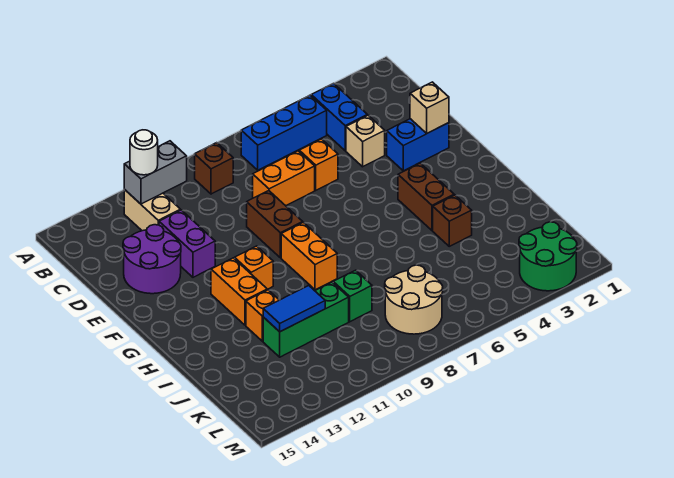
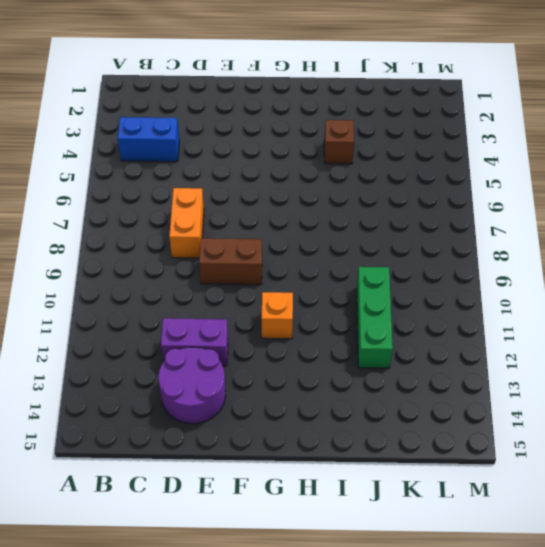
none -> blue 1x3 brick [241,95,327,170]
none -> brown 1x1 brick [195,143,233,194]
none -> tan 1x2 brick [124,189,181,231]

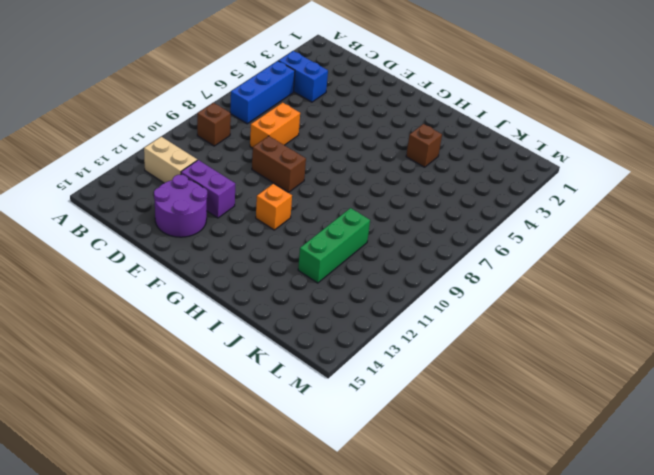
none -> tan 1x1 brick [346,115,385,167]
none -> orange 1x1 brick [299,139,338,190]
none -> blue 1x2 brick [387,119,449,171]

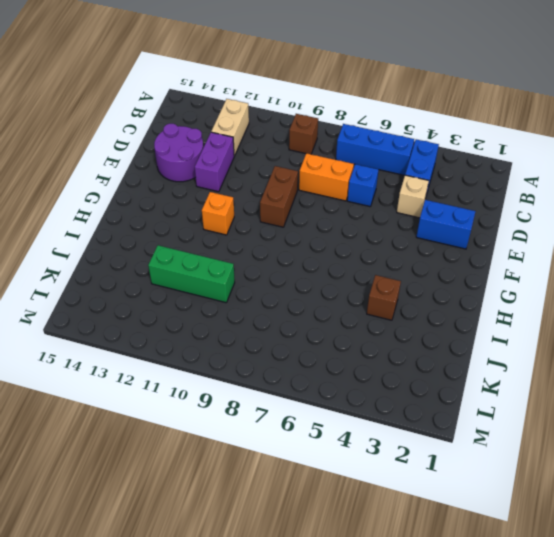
blue 1x1 brick [347,164,379,206] -> orange 1x1 brick [299,139,338,190]
none -> brown 1x2 brick [398,163,454,230]
none -> orange 1x2 brick [281,222,337,290]
none -> orange 1x2 brick [211,258,267,325]

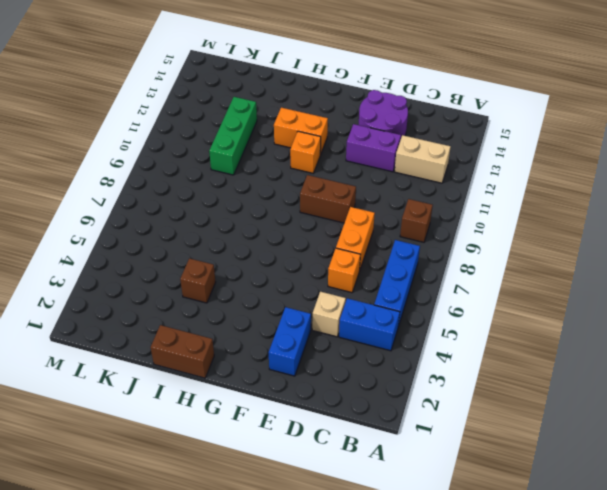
brown 1x2 brick [151,325,214,378] -> brown 1x2 brick moved to [398,163,454,230]
none -> orange 1x2 brick [281,222,337,290]
none -> orange 1x1 brick [246,290,279,341]
none -> green 1x1 brick [333,270,372,322]

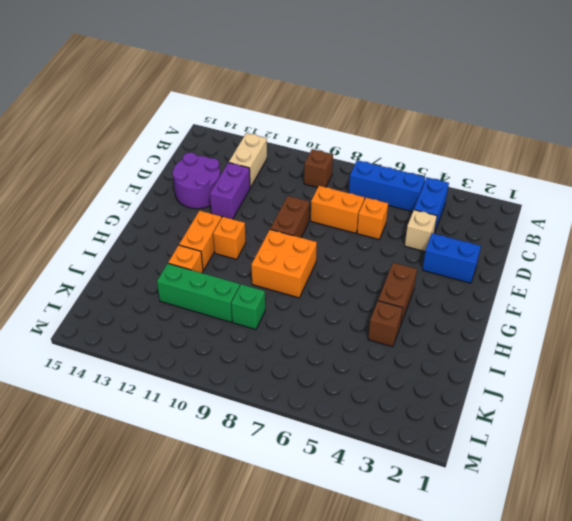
orange 2x2 brick [251,229,317,298] -> orange 1x2 brick [281,222,337,290]
none -> tan 2x2 round brick [385,265,443,334]
none -> green 2x2 round brick [519,222,577,291]
none -> grey 1x2 brick [124,141,187,204]

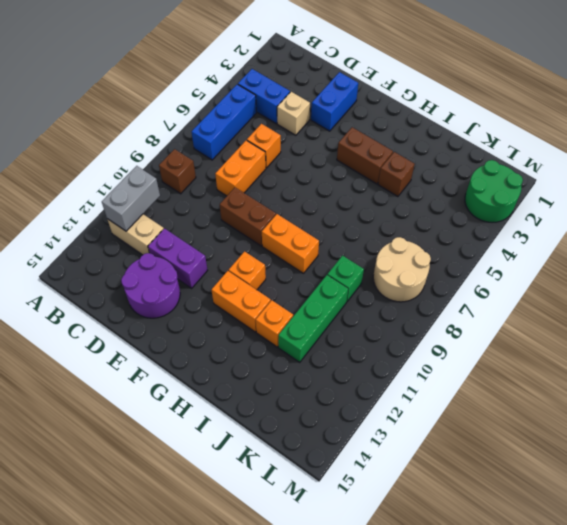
none -> tan 1x1 brick [410,82,449,134]
none -> blue 1x2 tile [263,285,325,332]
none -> white 1x1 round brick [130,130,158,175]

